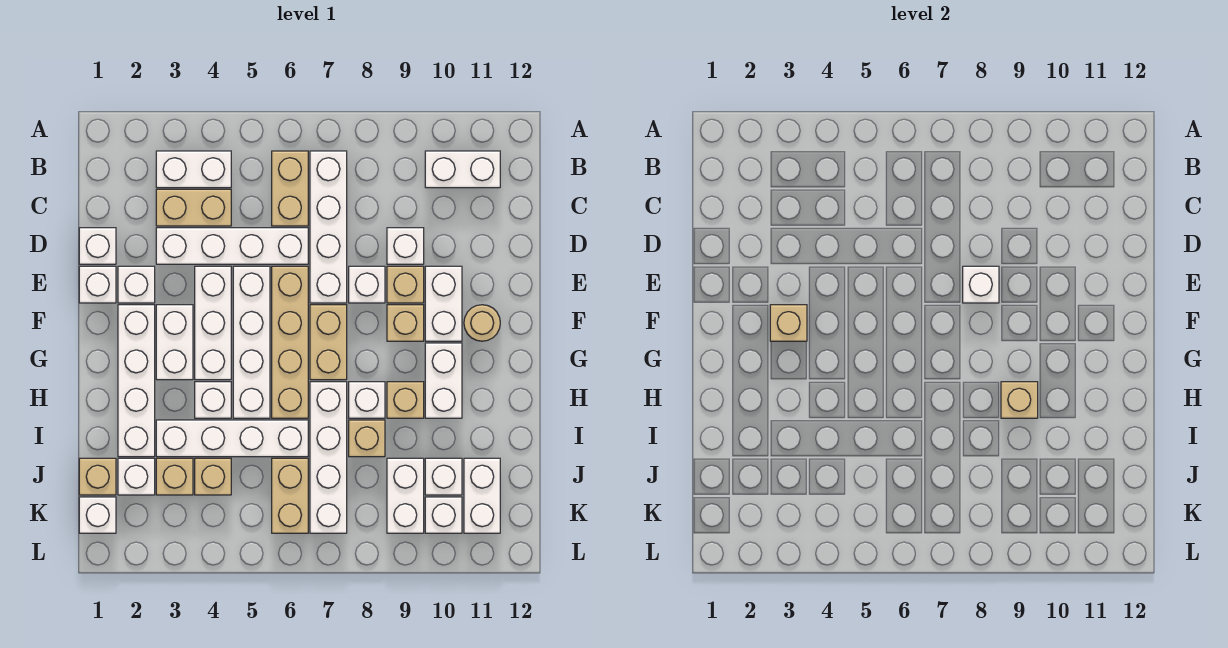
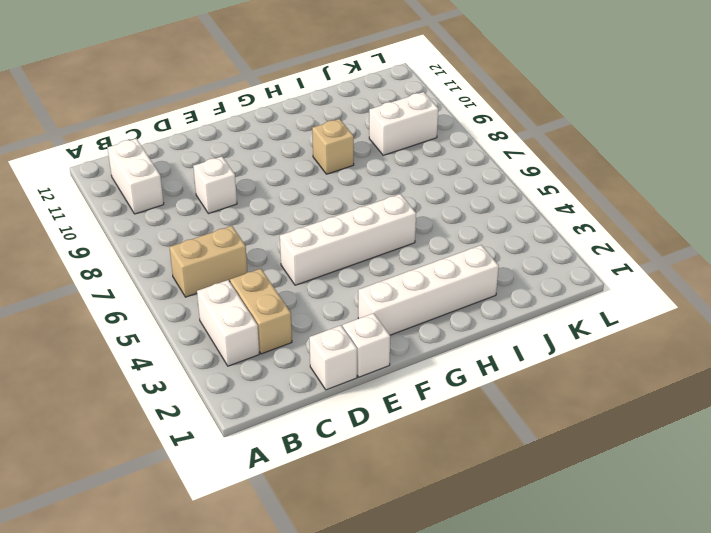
none -> white 1x4 brick [310,151,347,303]
none -> white 1x4 brick [156,228,308,264]
none -> white 1x1 brick [118,266,155,303]
none -> white 1x3 brick [195,266,231,380]

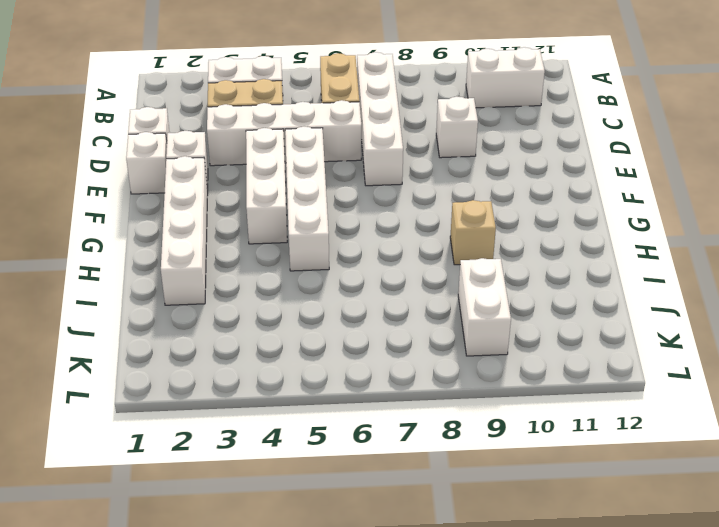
none -> tan 1x4 brick [272,266,308,418]
none -> white 1x1 brick [349,266,385,303]
none -> tan 1x1 brick [387,266,424,303]
none -> white 1x2 brick [425,266,462,341]

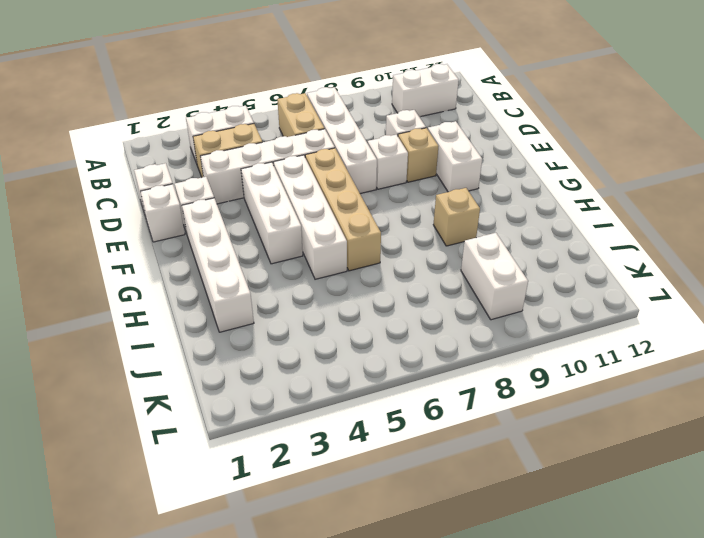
none -> white 1x2 brick [156,305,193,380]
none -> tan 1x2 brick [310,305,347,380]
none -> tan 1x1 brick [387,305,424,341]
none -> tan 1x1 round brick [464,305,500,341]

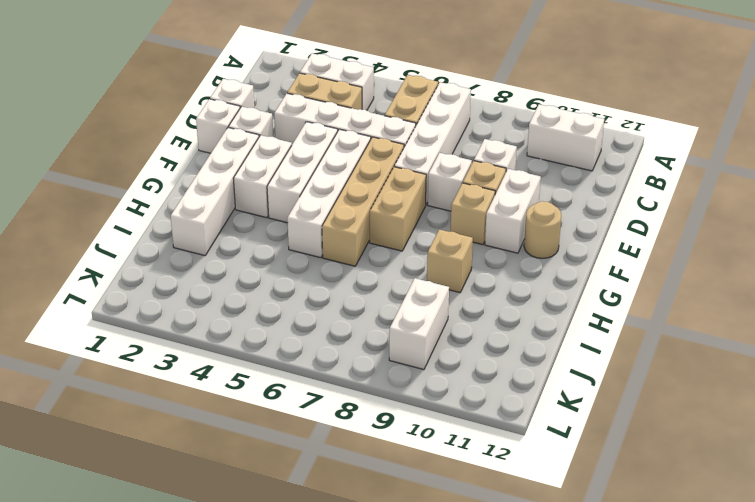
none -> white 1x2 brick [425,343,462,418]
none -> white 1x1 brick [195,382,231,418]
none -> white 1x4 brick [310,382,347,533]
none -> white 1x1 brick [349,382,385,418]

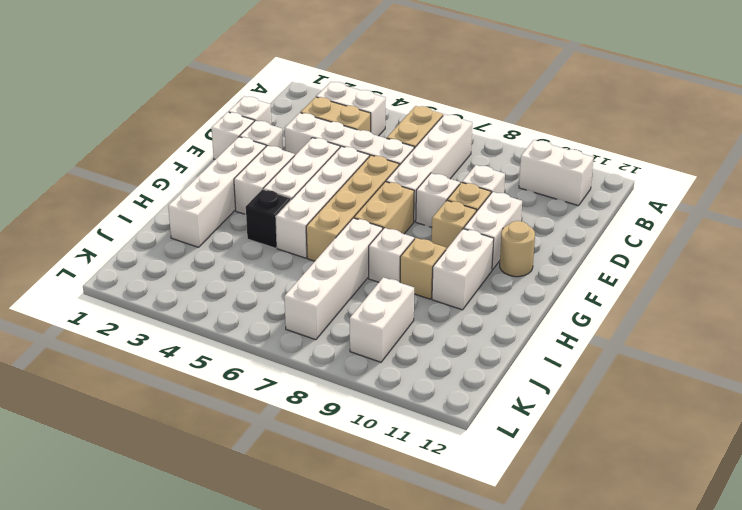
black 1x1 brick [246,189,291,248] -> white 1x1 brick [195,382,231,418]
none -> white 1x4 brick [156,420,308,457]
none -> tan 1x1 brick [349,420,385,457]
none -> tan 1x1 brick [79,458,116,495]
none -> white 1x1 brick [118,458,155,495]

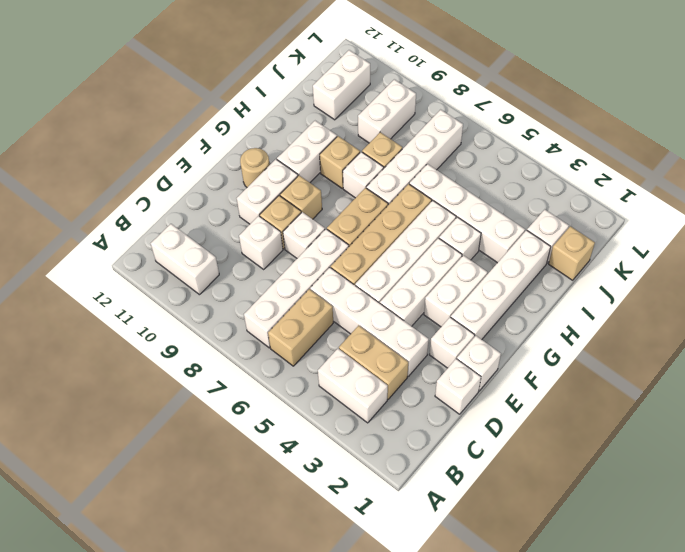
none -> tan 1x1 brick [156,458,193,495]
none -> tan 1x1 brick [195,458,231,495]
none -> tan 1x2 brick [272,458,308,533]
none -> white 1x1 brick [425,458,462,495]

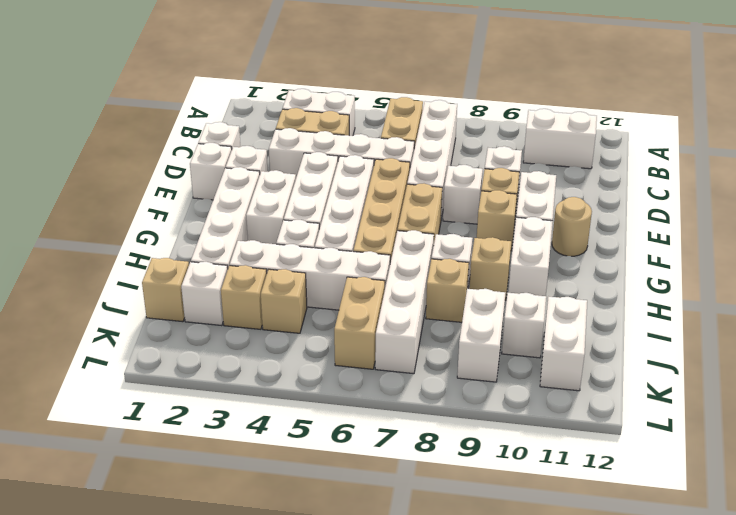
none -> white 1x1 brick [79,497,116,533]
none -> white 1x1 brick [425,497,462,533]
none -> white 1x1 brick [963,266,999,303]
none -> tan 1x1 brick [770,305,807,341]

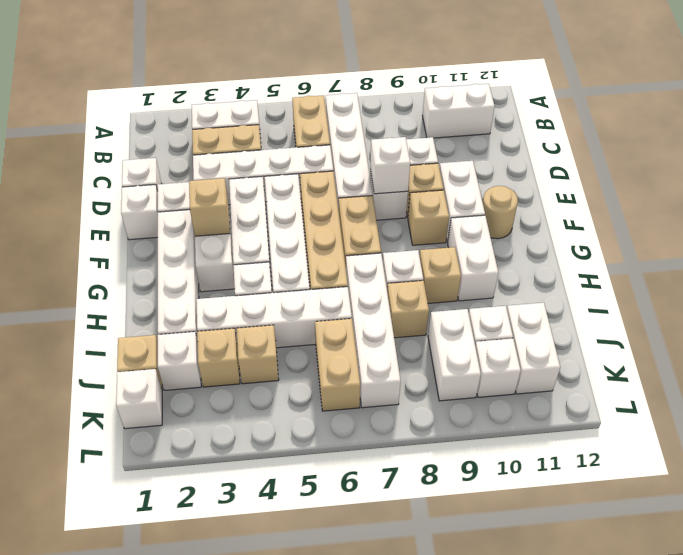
none -> tan 1x1 brick [1001,382,1038,418]

